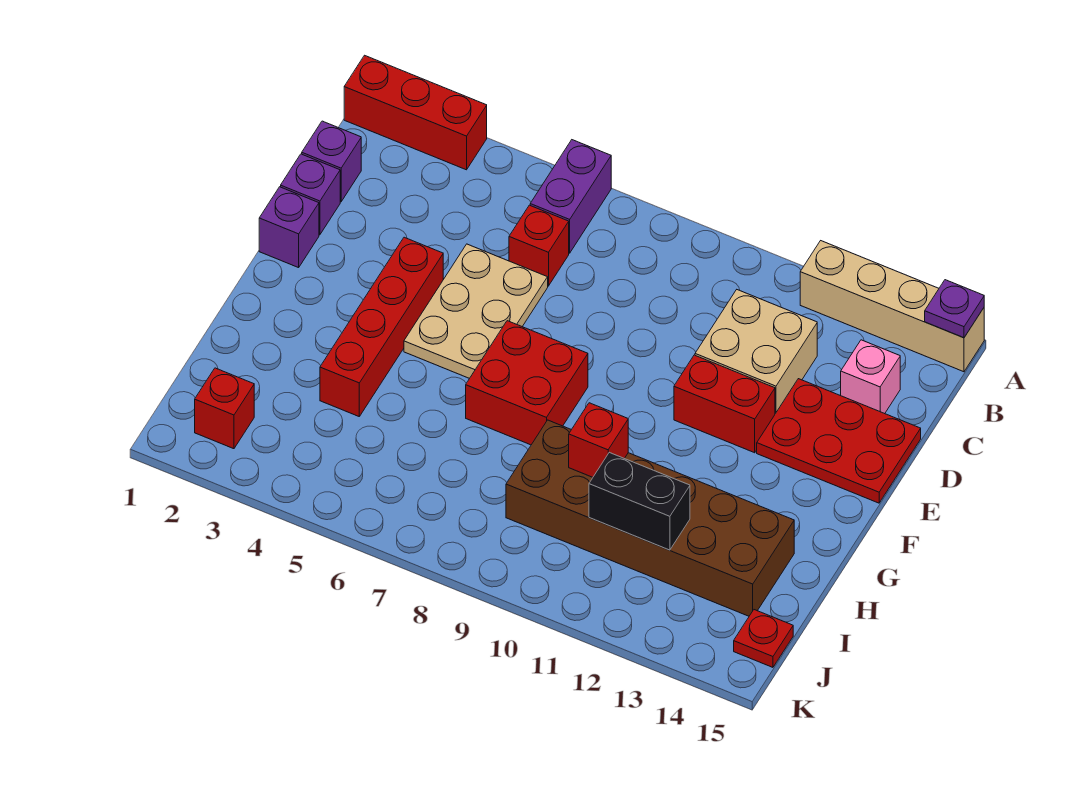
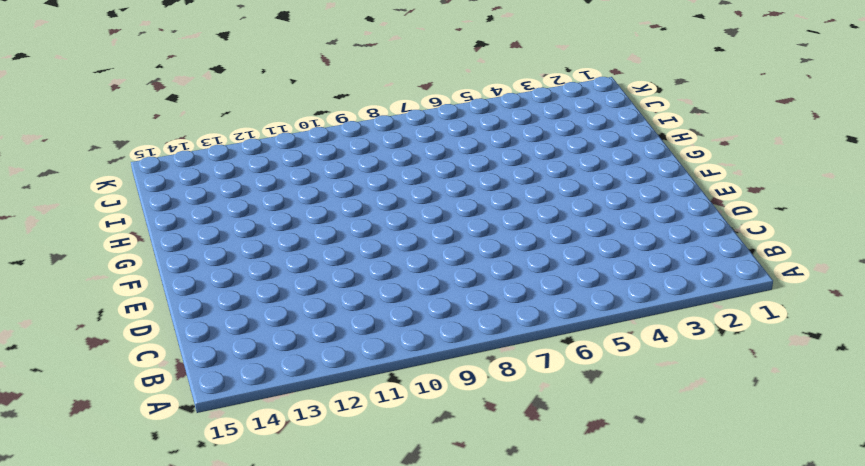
none -> red 1x3 brick [344,55,487,170]
none -> purple 1x2 brick [530,140,611,253]
none -> tan 1x4 brick [800,241,984,372]

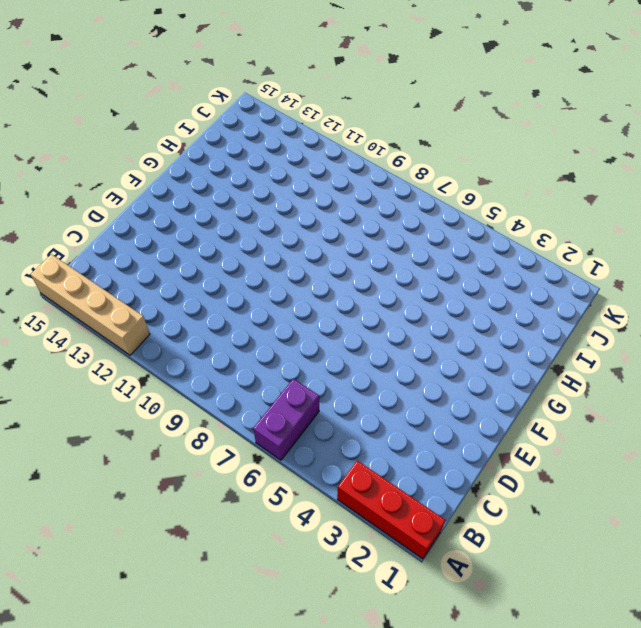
none -> purple 1x1 brick [302,121,361,202]
none -> red 1x1 brick [509,205,569,286]
none -> tan 2x2 brick [695,290,817,414]

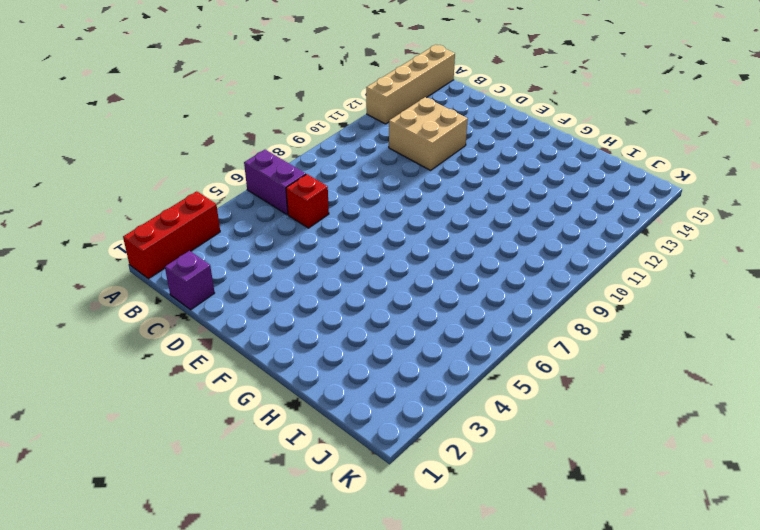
none -> pink 1x1 brick [841,340,900,414]
none -> purple 1x1 brick [281,154,340,235]
none -> tan 2x3 plate [404,244,548,378]

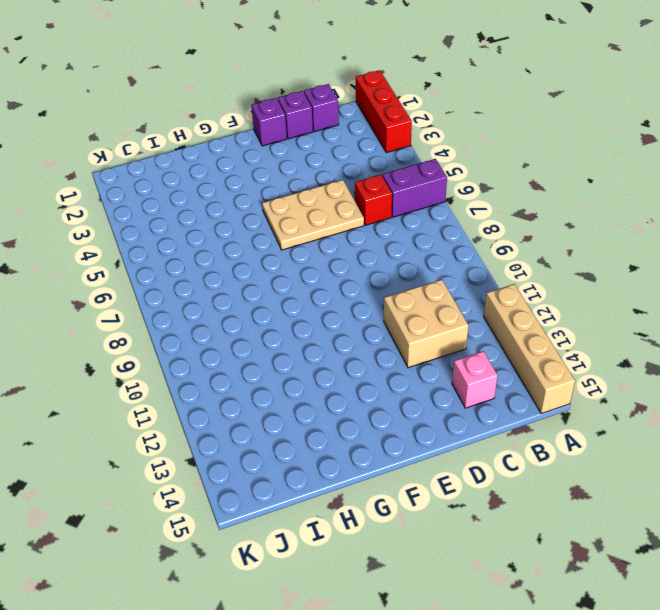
none -> red 2x3 plate [757,379,921,503]
none -> red 1x4 brick [320,237,443,416]
none -> red 1x2 brick [674,355,775,453]

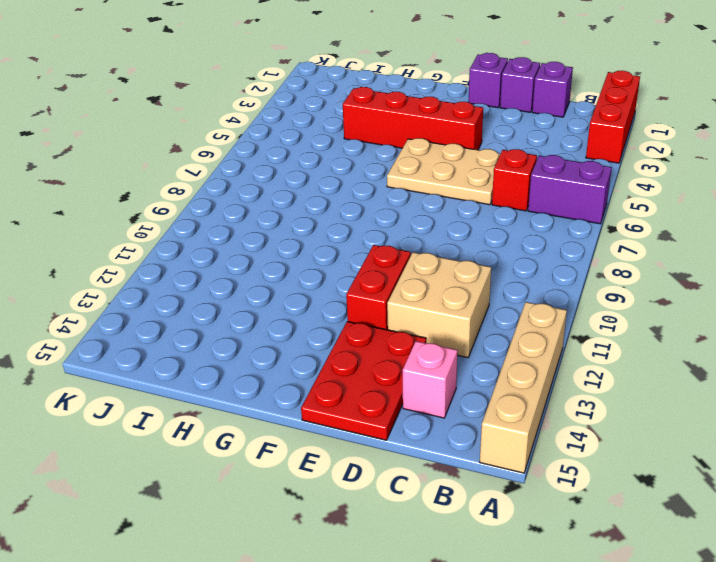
none -> red 2x2 brick [466,321,588,445]
none -> brown 2x6 brick [506,420,794,616]
none -> red 1x1 brick [195,368,254,449]

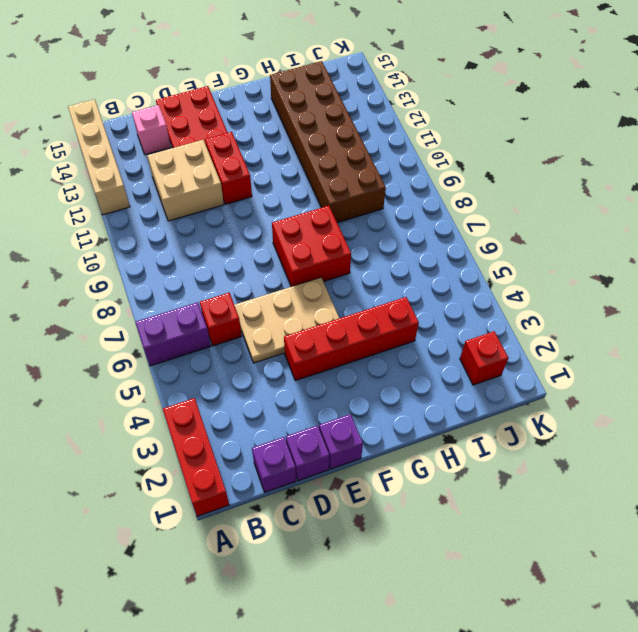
none -> red 1x1 plate [734,610,793,667]
none -> purple 1x1 plate [925,280,984,338]
none -> red 1x1 brick [569,403,628,477]

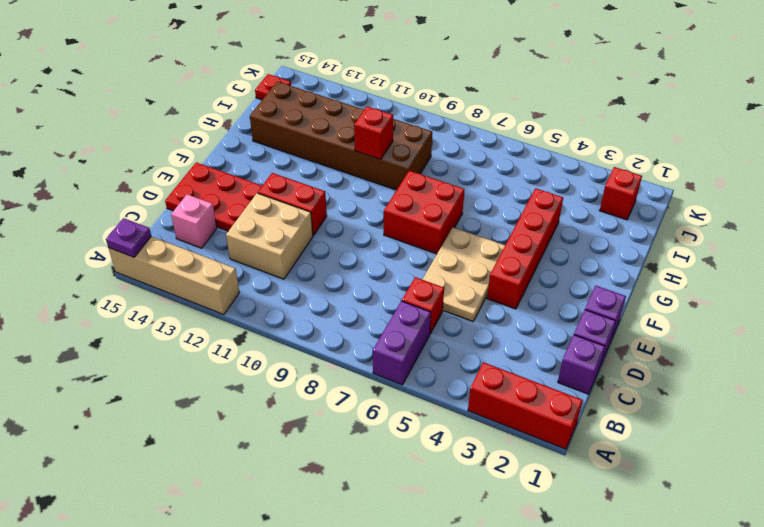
none -> black 1x2 brick [589,452,690,550]

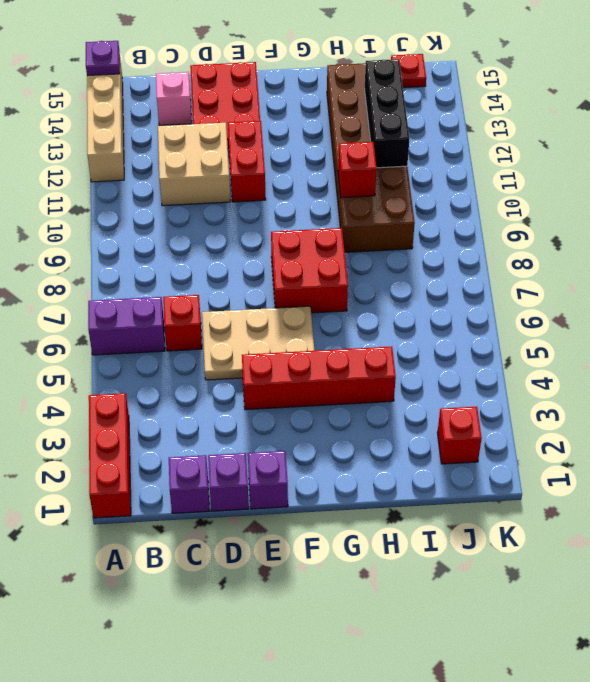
black 1x3 brick [365,59,409,168] -> black 1x2 brick [589,452,690,550]

